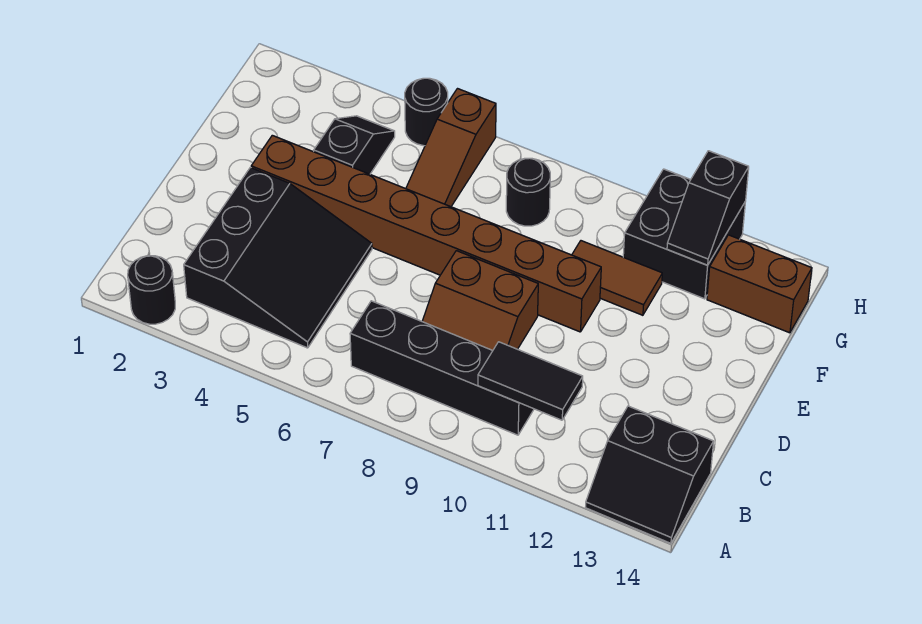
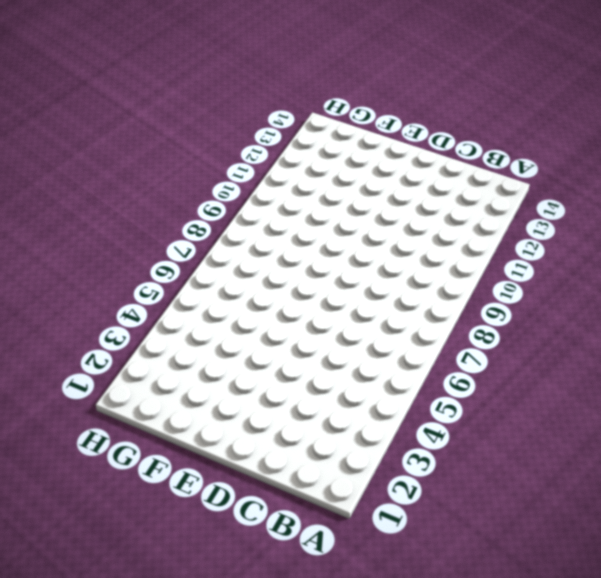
none -> black 1x1 round brick [128,256,175,324]
none -> black 2x2 slope [585,406,714,543]
none -> black 3x3 slope [184,168,372,348]

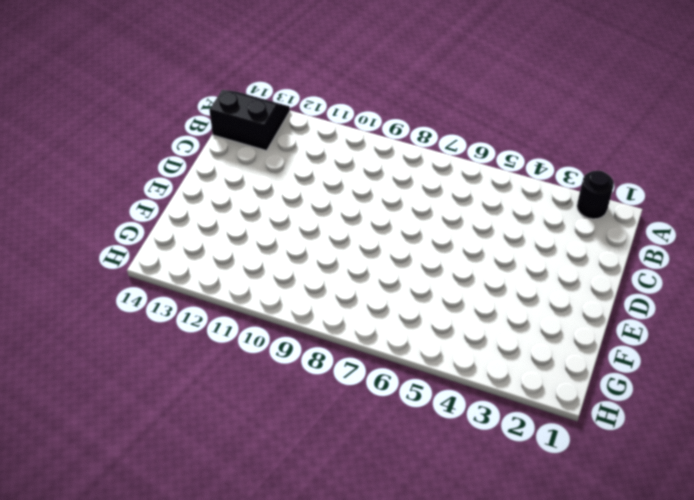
none -> black 3x3 slope [184,168,372,348]
none -> black 1x4 brick [350,301,534,435]
none -> brown 2x2 slope [422,251,538,350]

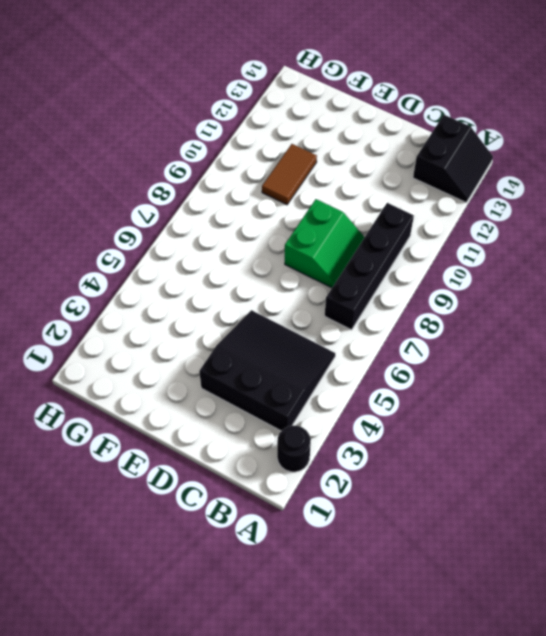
green 2x2 slope [285,199,365,288] -> brown 2x2 slope [422,251,538,350]
none -> brown 1x8 brick [251,135,601,332]
none -> black 1x2 slope [314,116,395,174]
none -> brown 1x3 slope [406,89,496,207]

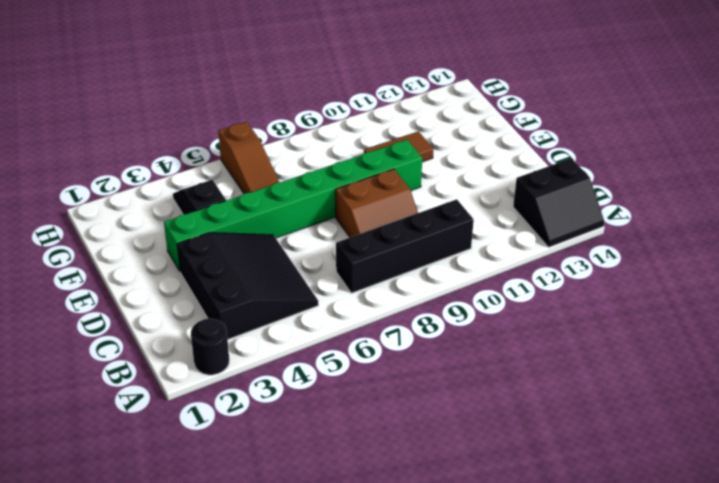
green 1x8 brick [164,140,422,271] -> brown 1x8 brick [251,135,601,332]
none -> black 1x1 round brick [506,158,550,226]
none -> black 2x2 brick [623,169,746,299]
none -> brown 1x2 brick [707,235,812,333]

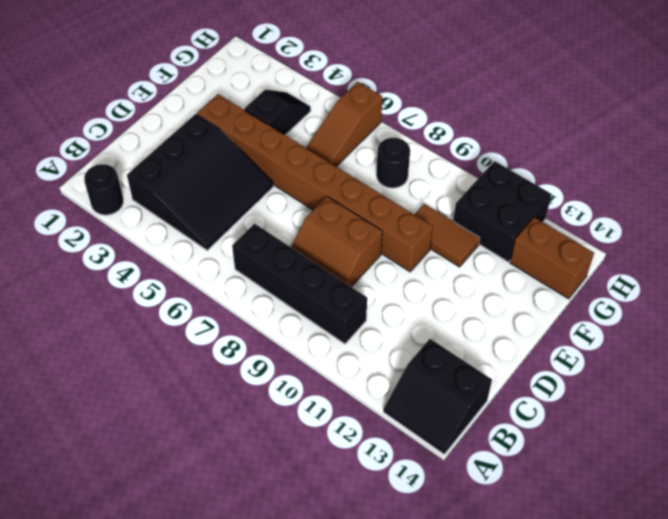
none -> black 1x1 round brick [405,78,448,146]
none -> black 1x2 tile [478,342,583,420]
none -> black 1x2 slope [667,151,749,265]

